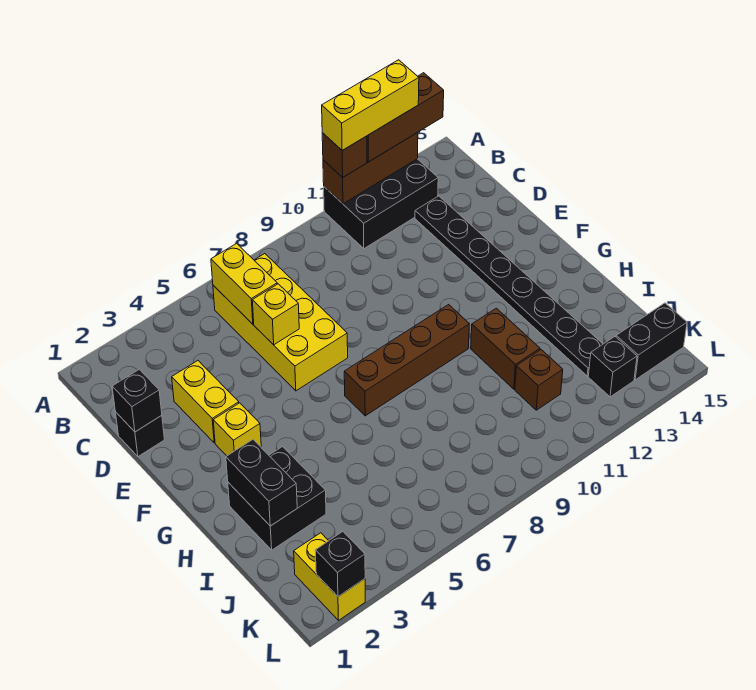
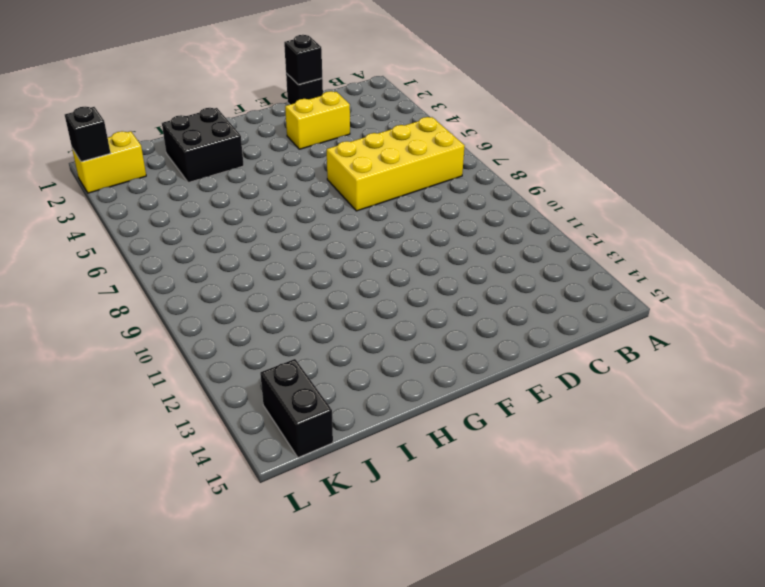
none -> black 2x3 brick [324,159,438,249]
none -> black 1x8 plate [415,196,603,376]
none -> yellow 1x1 brick [213,403,261,456]

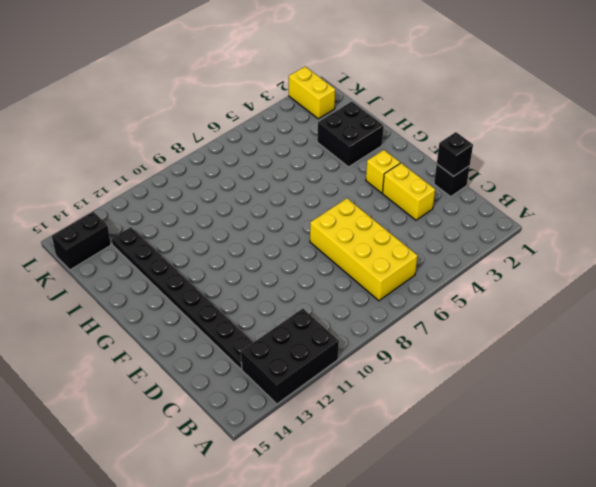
none -> brown 1x4 brick [344,305,469,416]
none -> brown 1x2 brick [471,308,540,389]
none -> brown 1x1 brick [515,350,563,410]

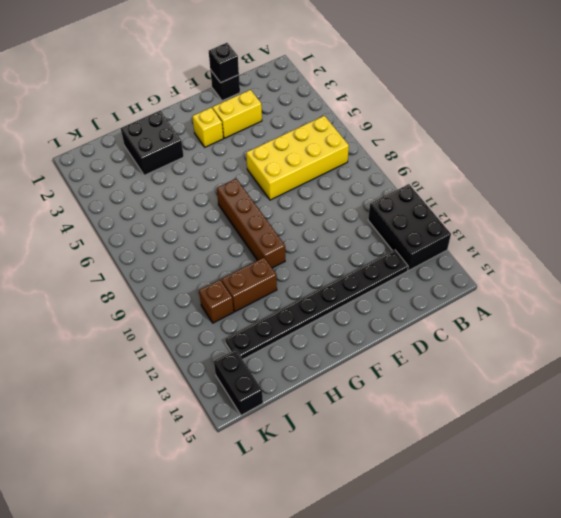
none -> yellow 1x2 brick [294,533,365,620]
none -> black 1x1 brick [588,337,637,397]
none -> brown 1x3 brick [323,133,418,204]

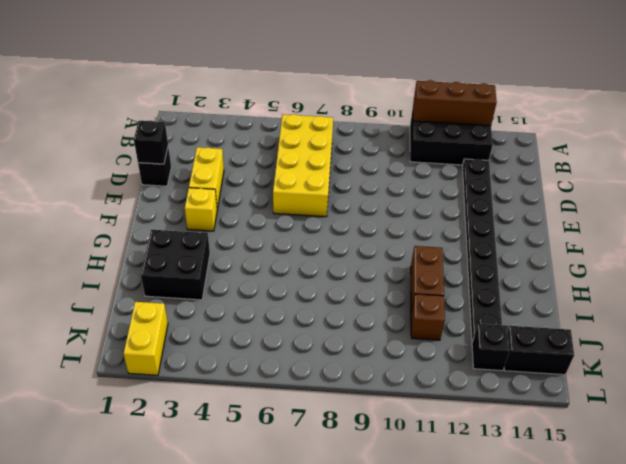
none -> brown 1x4 brick [344,305,469,416]
none -> yellow 1x2 brick [211,243,277,324]
none -> yellow 1x1 brick [252,284,299,345]

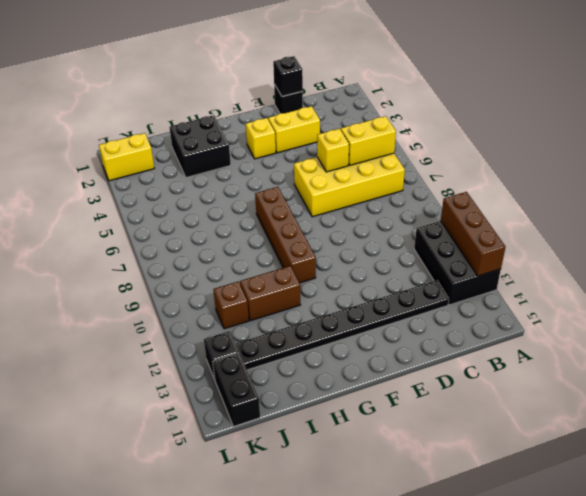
none -> black 1x2 brick [226,440,297,526]
none -> black 1x1 brick [315,532,365,597]
none -> brown 1x1 brick [322,133,367,177]

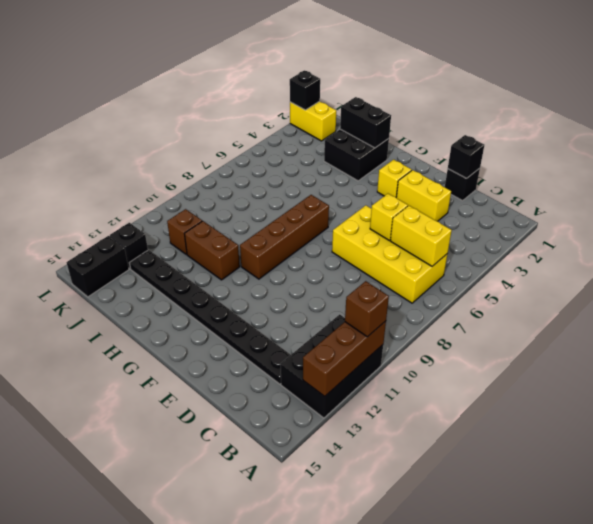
none -> brown 1x3 brick [367,73,444,162]
none -> yellow 1x3 brick [322,60,419,150]

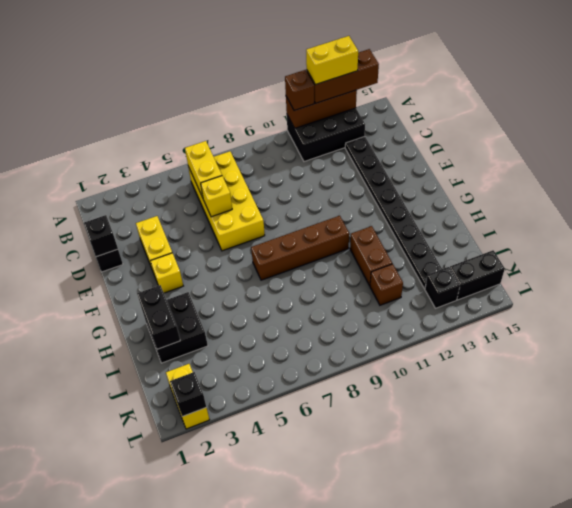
yellow 1x2 brick [306,36,358,85] -> yellow 1x3 brick [322,60,419,150]

